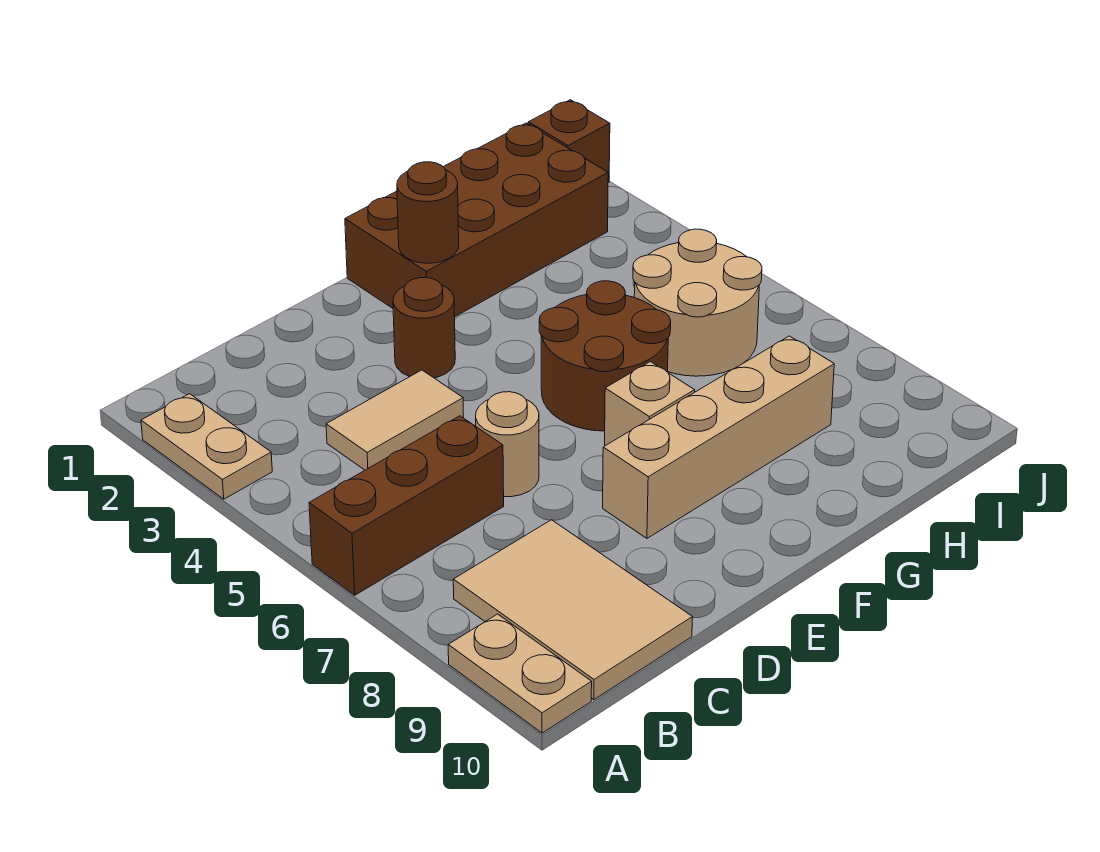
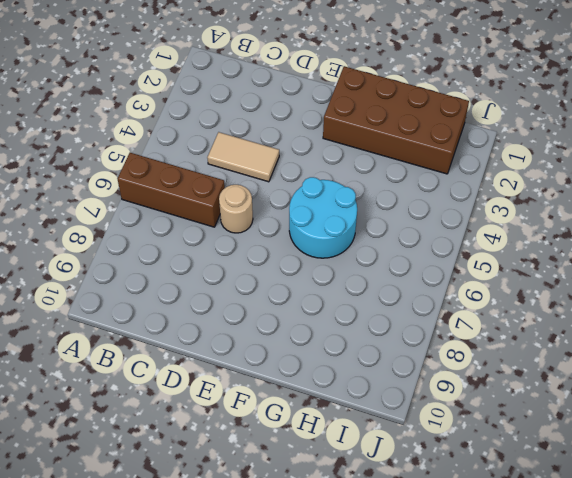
cyan 2x2 round brick [289,177,357,258] -> brown 2x2 round brick [539,281,671,431]
none -> tan 1x2 plate [141,394,272,499]
none -> tan 1x2 plate [448,614,592,733]
none -> tan 2x3 tile [453,520,693,700]

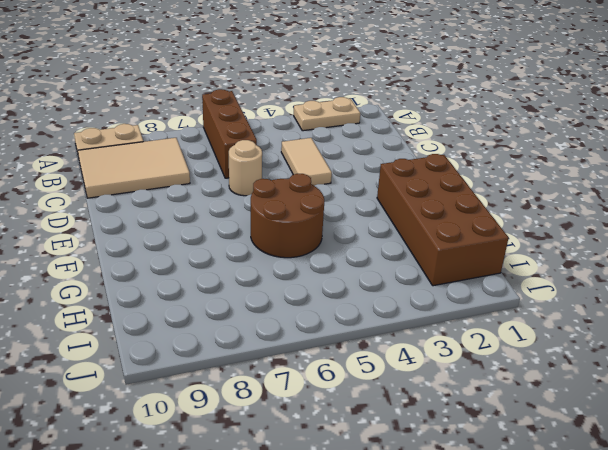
none -> brown 1x1 round brick [393,277,455,378]
none -> tan 1x4 brick [603,336,834,538]
none -> tan 1x1 brick [605,362,695,446]

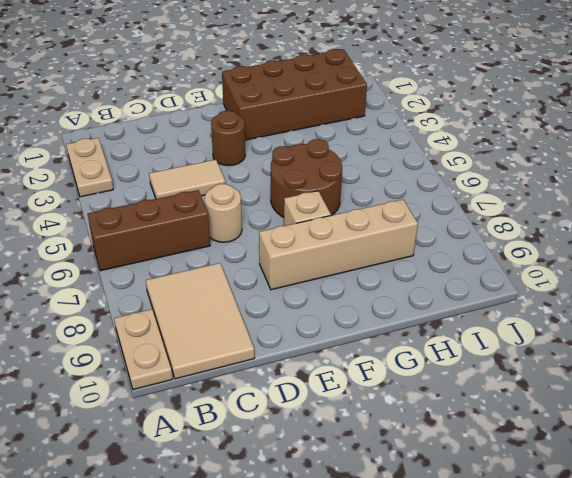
none -> tan 2x2 round brick [633,229,762,376]
none -> brown 1x1 brick [528,100,610,183]
none -> brown 1x1 round brick [397,162,459,263]

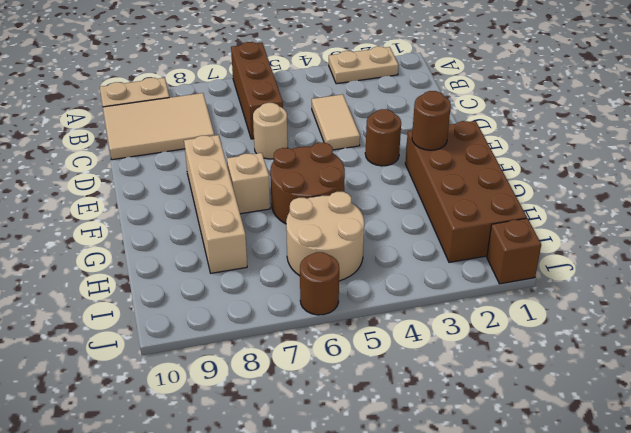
brown 1x1 round brick [300,252,339,315] -> none

